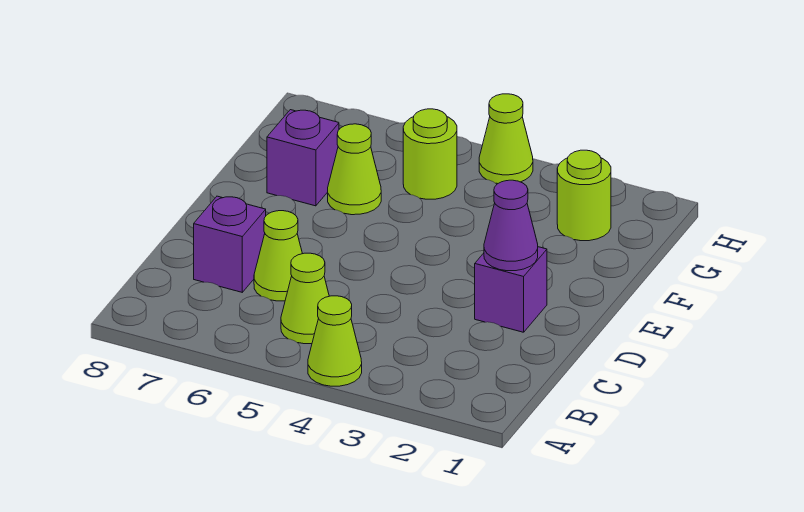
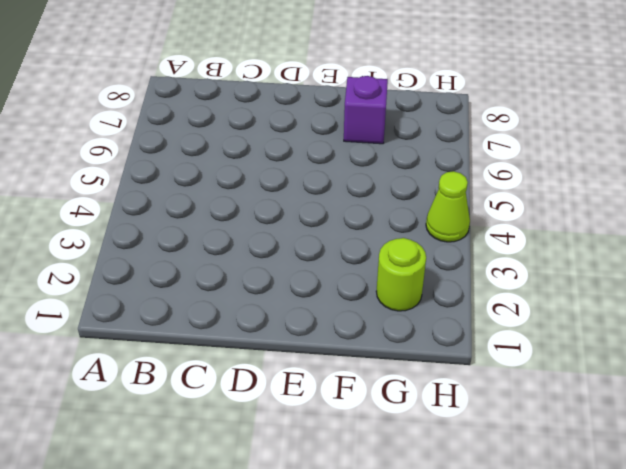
none -> lime 1x1 cone [308,296,362,386]
none -> lime 1x1 cone [281,253,329,344]

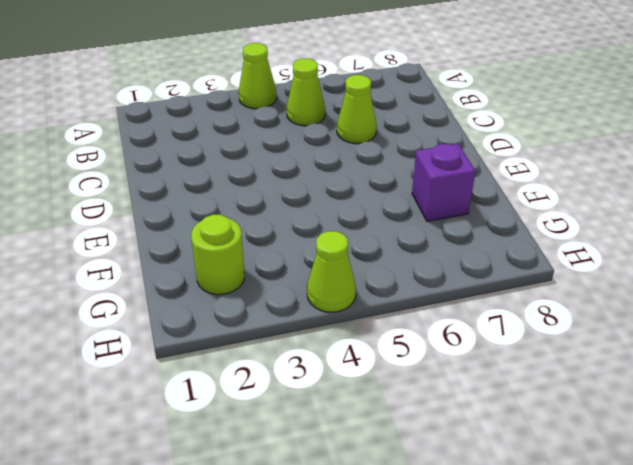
none -> purple 1x1 brick [194,196,266,292]
none -> purple 1x1 brick [475,247,547,332]

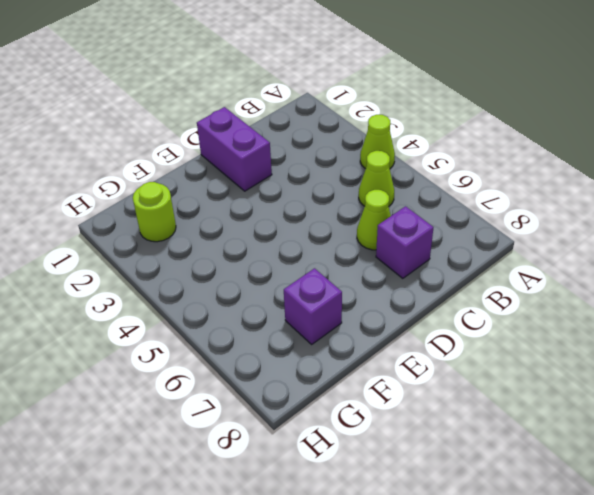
purple 1x2 brick [197,107,272,191] -> purple 1x1 brick [475,247,547,332]
none -> lime 1x1 cone [328,124,381,215]
none -> lime 1x1 round brick [403,109,457,199]

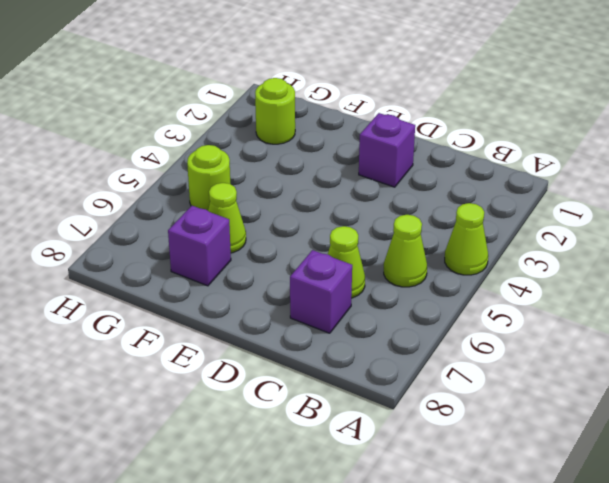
none -> lime 1x1 cone [479,94,533,184]
none -> purple 1x1 cone [484,180,538,271]

